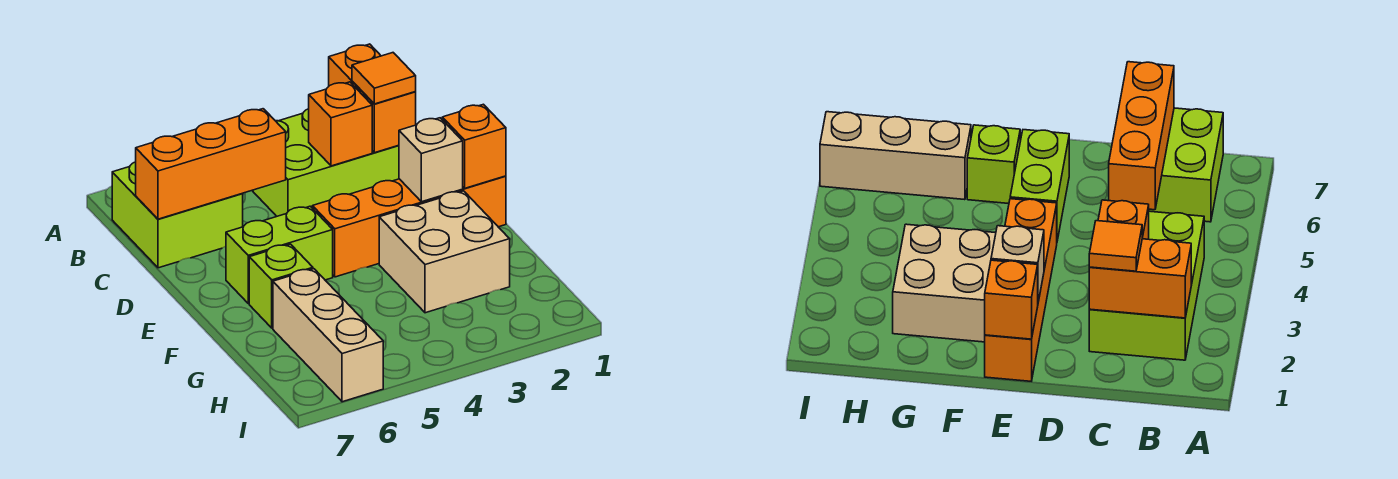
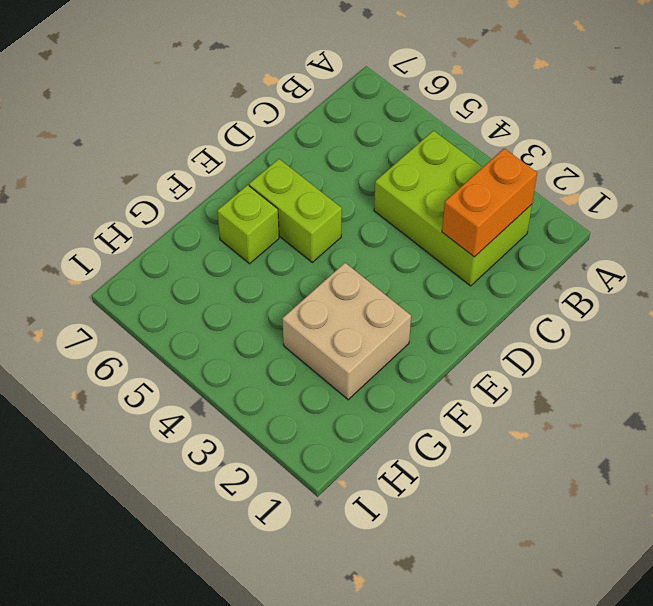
none -> lime 2x2 brick [112,162,243,268]
none -> orange 1x4 brick [312,176,506,277]
none -> tan 1x3 brick [273,269,383,402]

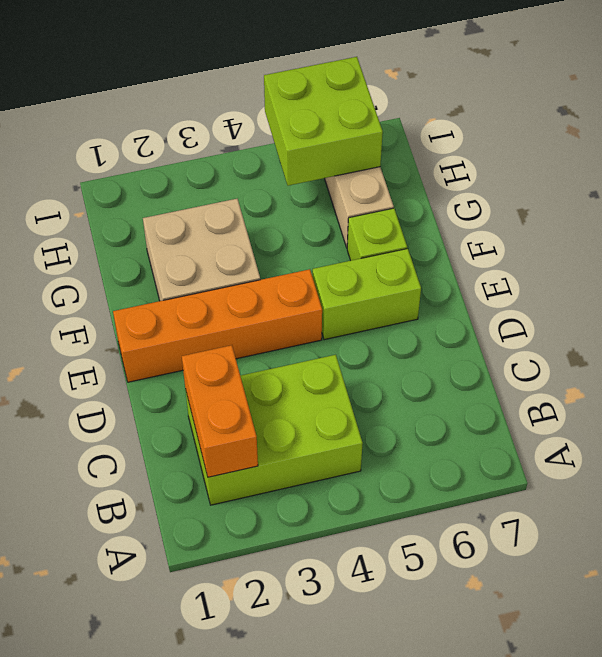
lime 2x2 brick [264,57,383,186] -> lime 2x2 brick moved to [112,162,243,268]
none -> orange 1x1 brick [309,82,372,166]
none -> orange 1x3 brick [136,109,286,219]
none -> orange 1x1 brick [442,104,506,188]

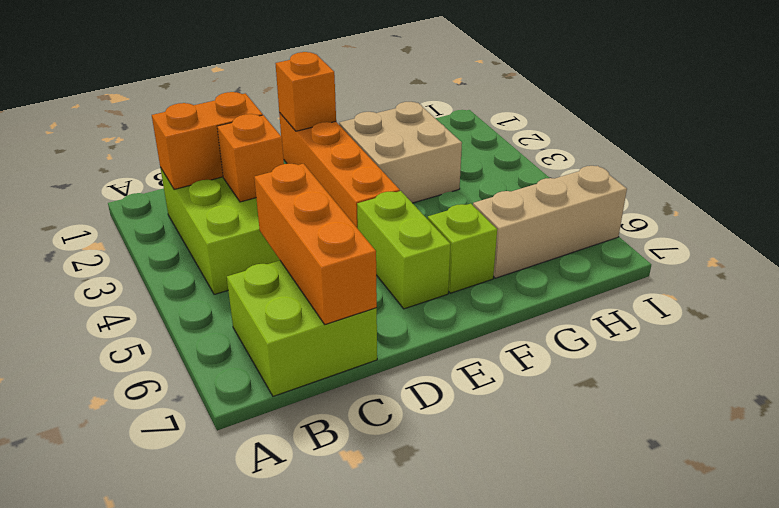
none -> tan 1x1 brick [399,118,463,202]
none -> orange 1x1 tile [352,53,416,104]

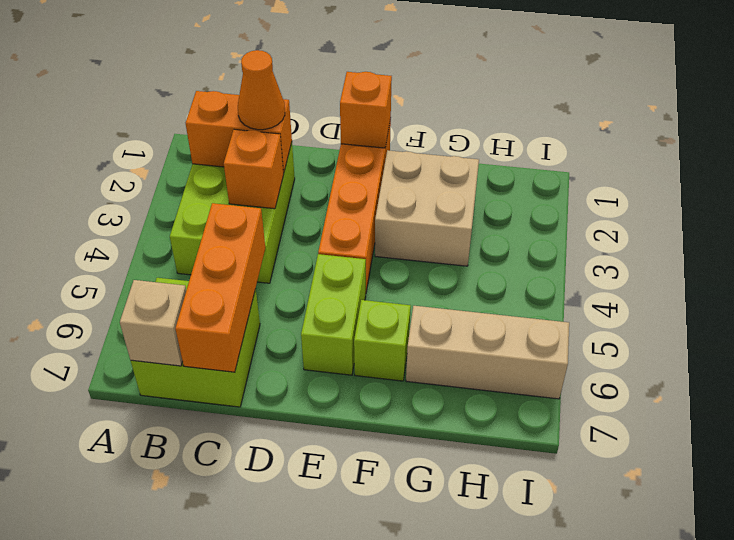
tan 1x1 brick [120,280,186,366] -> tan 1x1 brick moved to [399,118,463,202]
orange 1x1 cone [238,50,285,130] -> orange 1x1 tile [352,53,416,104]

